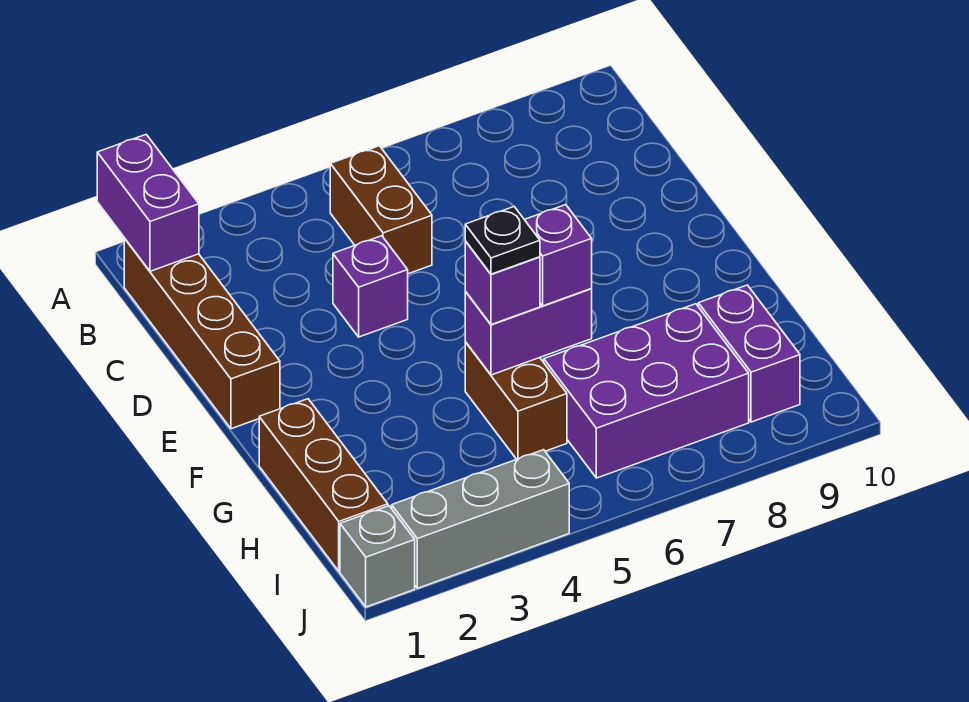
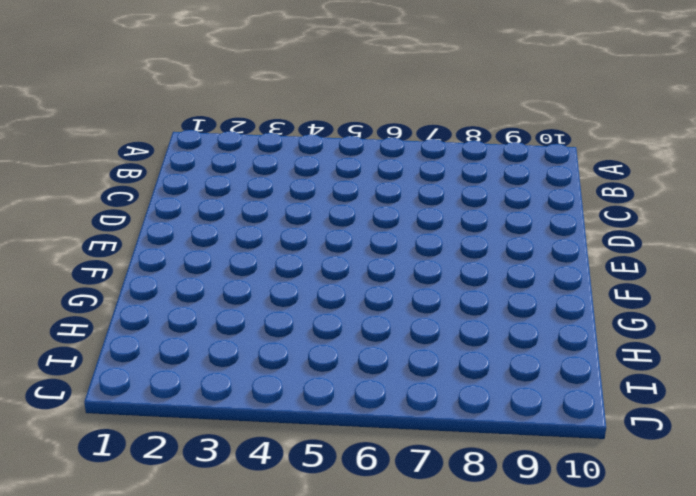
none -> brown 1x4 brick [124,238,280,429]
none -> brown 1x2 brick [330,146,432,274]
none -> purple 1x1 brick [333,236,408,337]

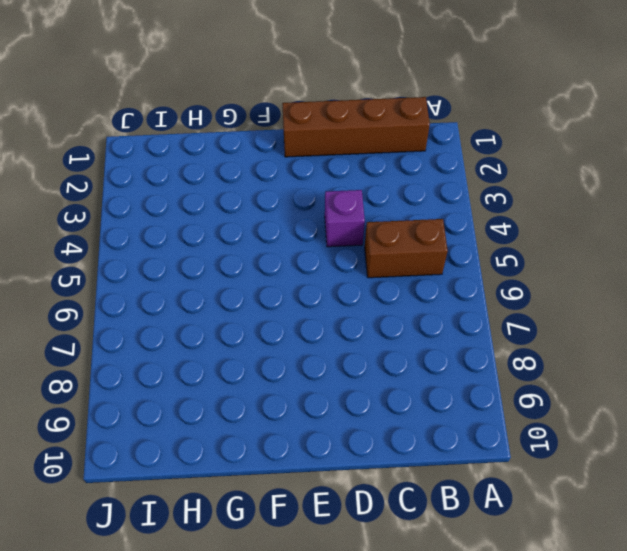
none -> brown 1x3 brick [259,399,388,571]
none -> brown 1x2 brick [465,342,567,459]
none -> purple 2x3 brick [544,304,749,478]

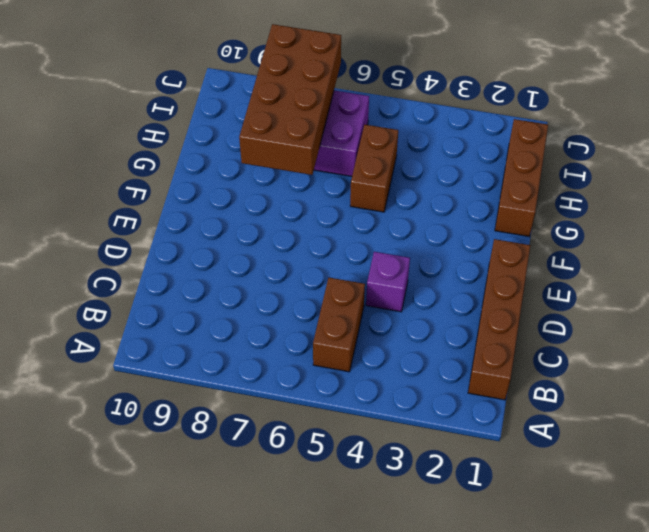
brown 2x4 brick [239,24,341,175] -> none
none -> purple 1x2 brick [698,285,800,422]
none -> grey 1x1 brick [340,506,415,607]
none -> grey 1x3 brick [392,450,569,588]

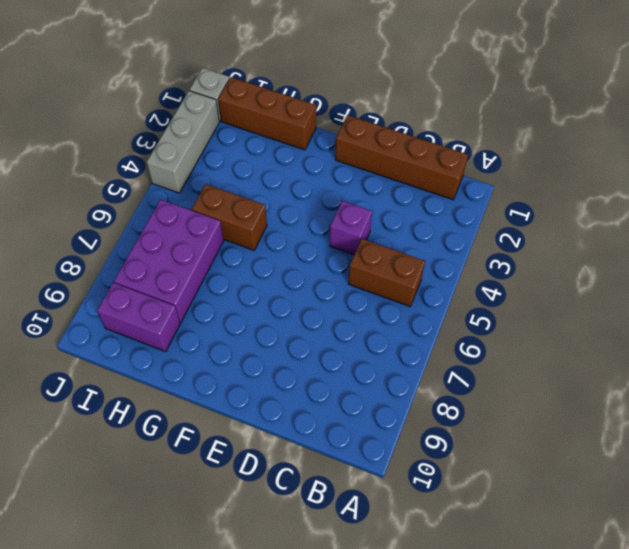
none -> purple 1x2 brick [97,135,199,271]
none -> purple 1x2 brick [465,289,592,375]
none -> purple 1x1 brick [465,241,540,325]

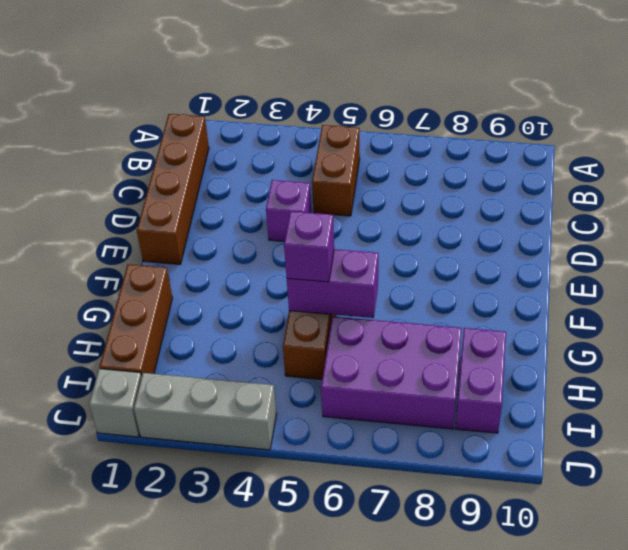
none -> purple 1x2 brick [97,135,199,271]
none -> purple 1x1 brick [525,205,592,306]
none -> black 1x1 plate [465,207,540,274]

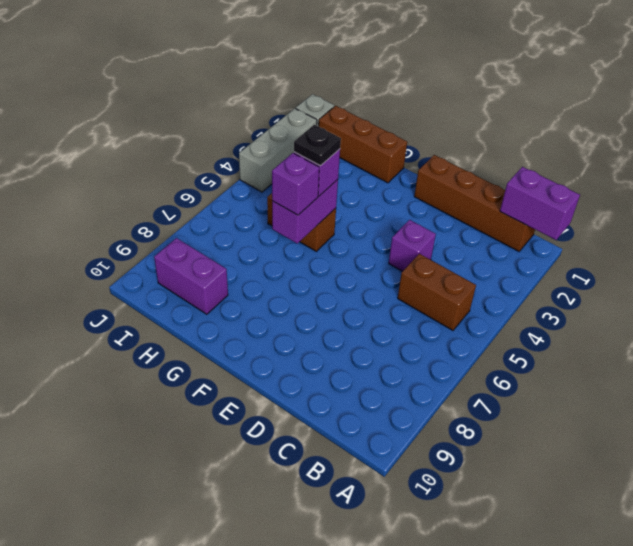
none -> purple 2x3 brick [544,304,749,478]

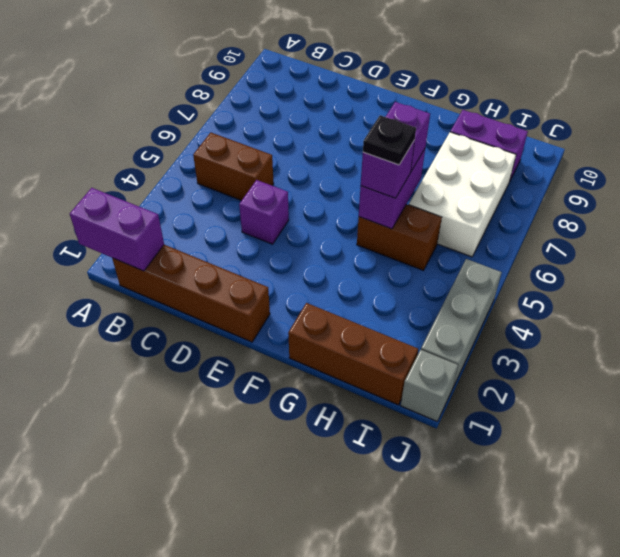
white 2x3 brick [409,132,516,257] -> purple 2x3 brick [544,304,749,478]

